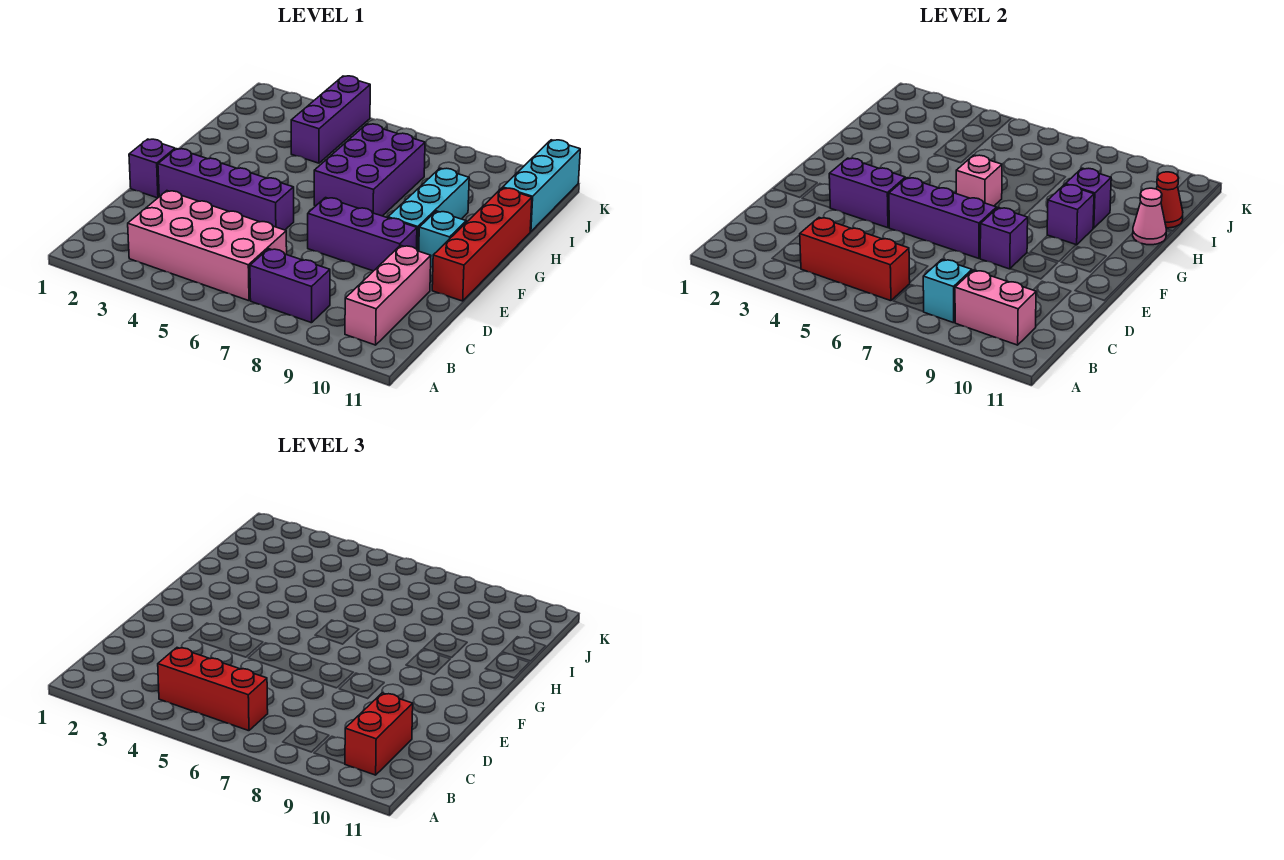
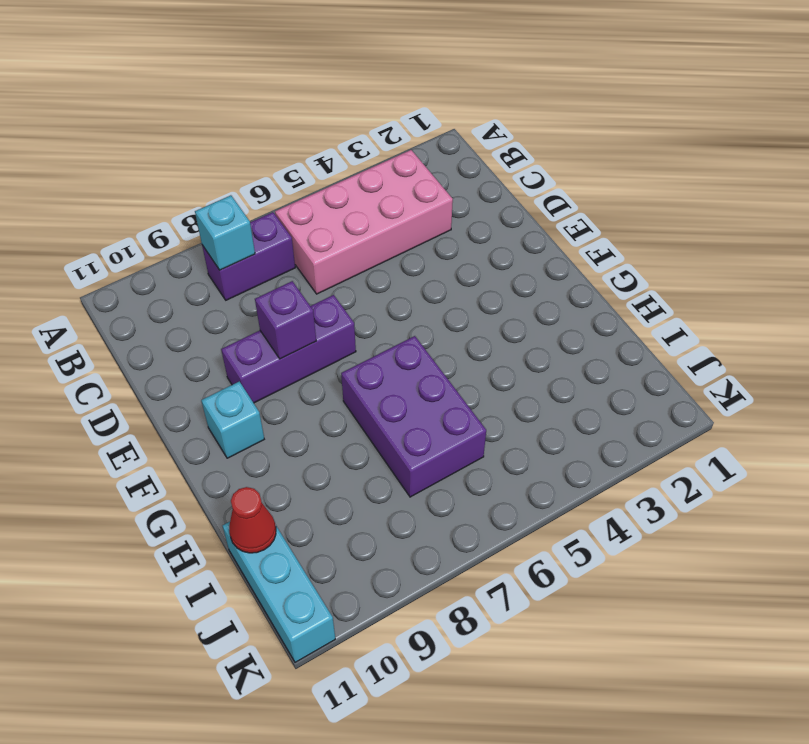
none -> pink 1x3 brick [345,245,431,345]
none -> purple 1x1 brick [129,139,175,198]
none -> purple 1x4 brick [158,149,294,230]

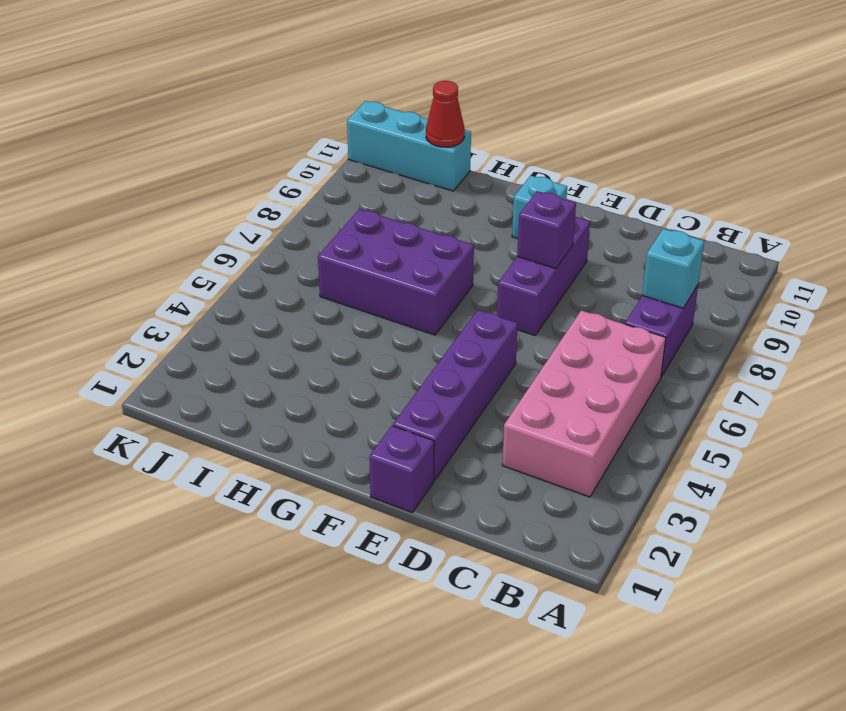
none -> pink 1x3 brick [345,245,431,345]
none -> red 1x4 brick [432,188,532,301]
none -> cyan 1x3 brick [388,168,469,251]

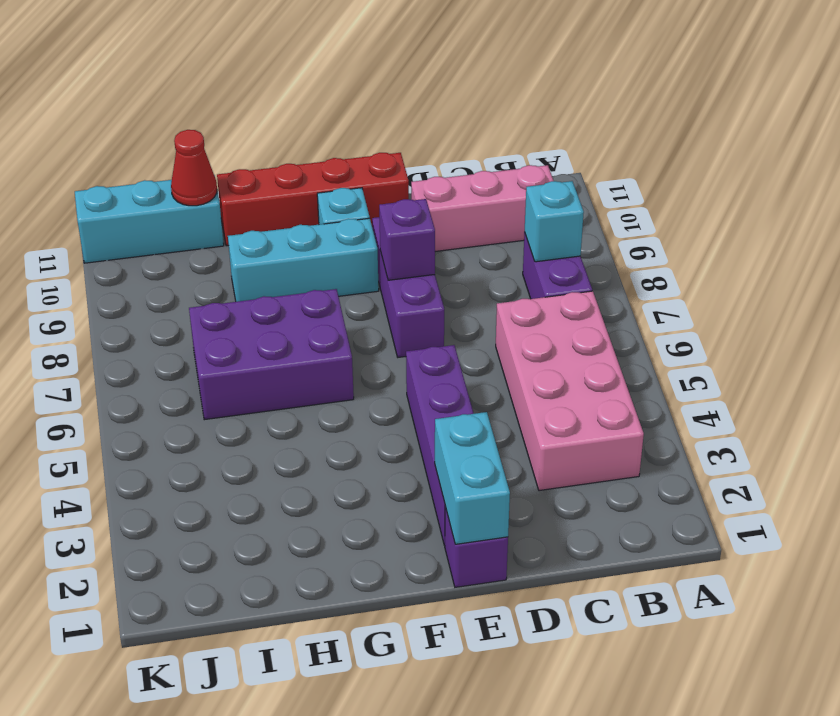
cyan 1x2 brick [435,412,510,544] -> none
none -> purple 1x3 brick [291,76,370,163]
none -> red 1x3 brick [800,218,910,301]
none -> pink 1x2 brick [955,270,1036,345]

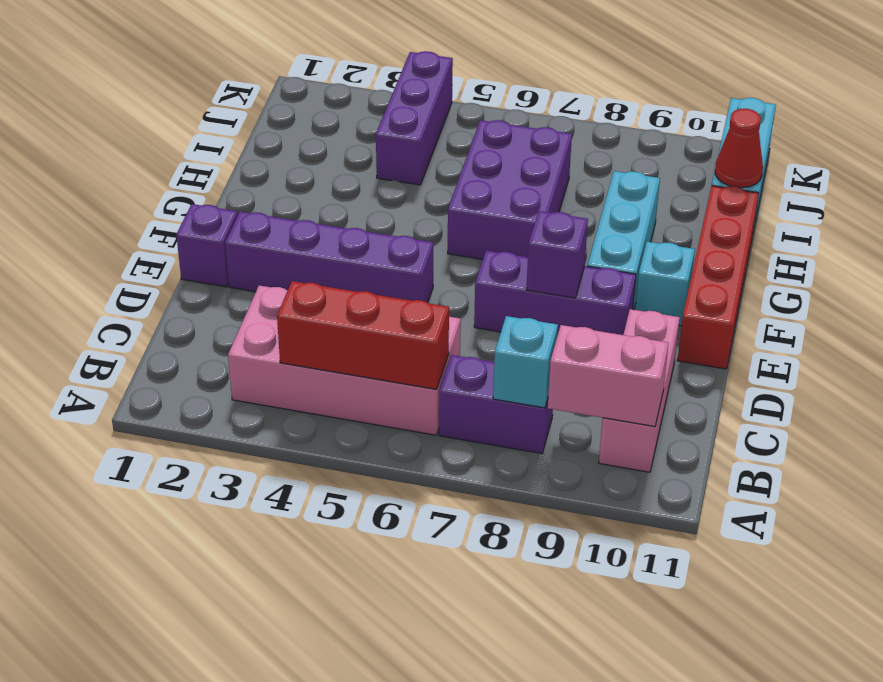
none -> purple 1x2 brick [829,158,905,228]
none -> purple 1x3 brick [889,178,997,258]
none -> pink 1x1 brick [956,155,1002,206]

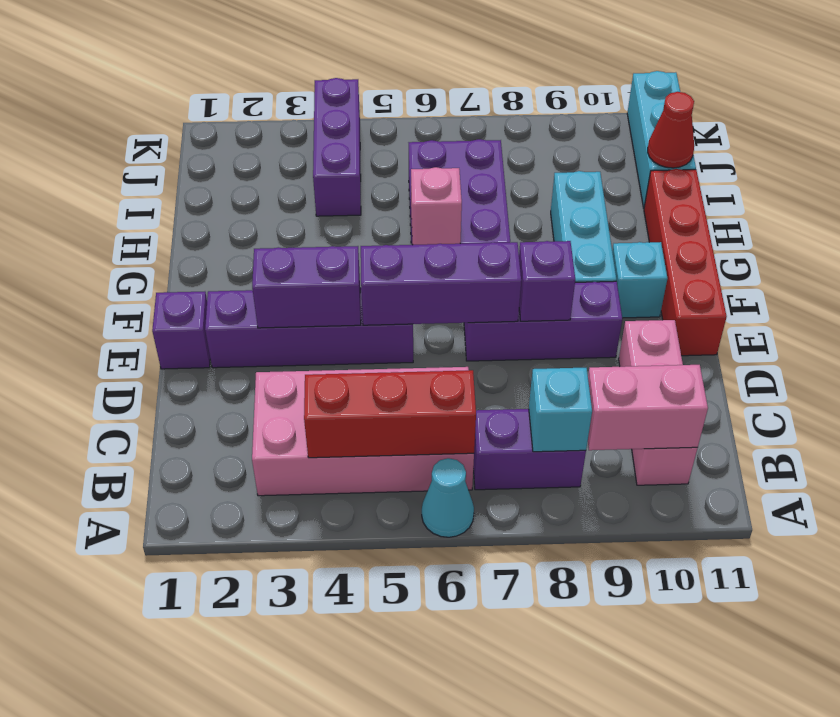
cyan 1x1 cone [422,458,474,537] -> none
none -> purple 1x1 brick [1047,184,1094,245]
none -> purple 1x1 brick [1065,168,1111,228]
none -> pink 1x1 cone [1133,188,1166,245]

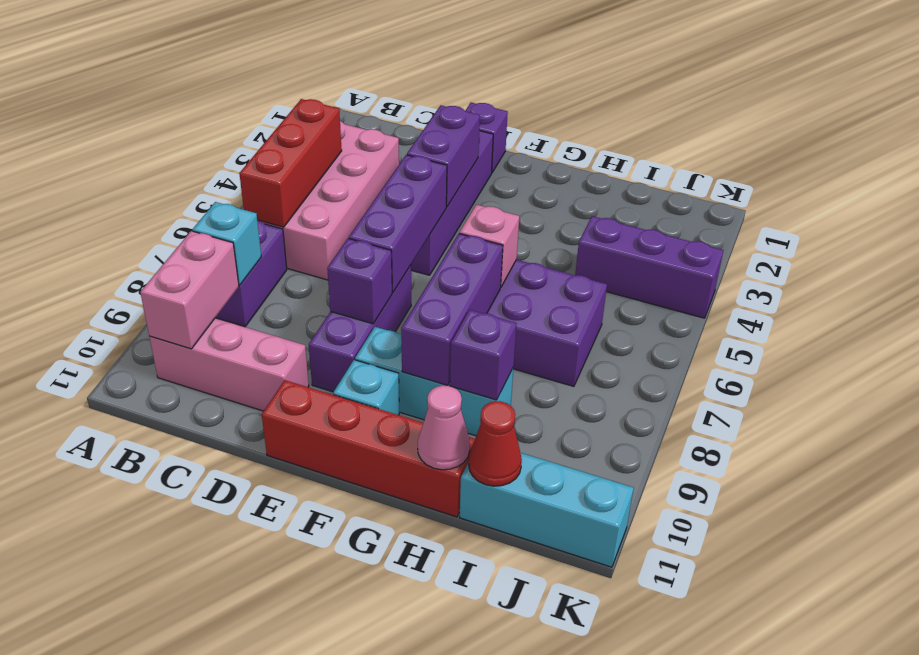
purple 1x3 brick [401,234,503,385] -> purple 1x1 brick [1047,184,1094,245]
none -> red 1x3 brick [158,648,268,731]
none -> red 1x2 brick [345,693,413,775]

